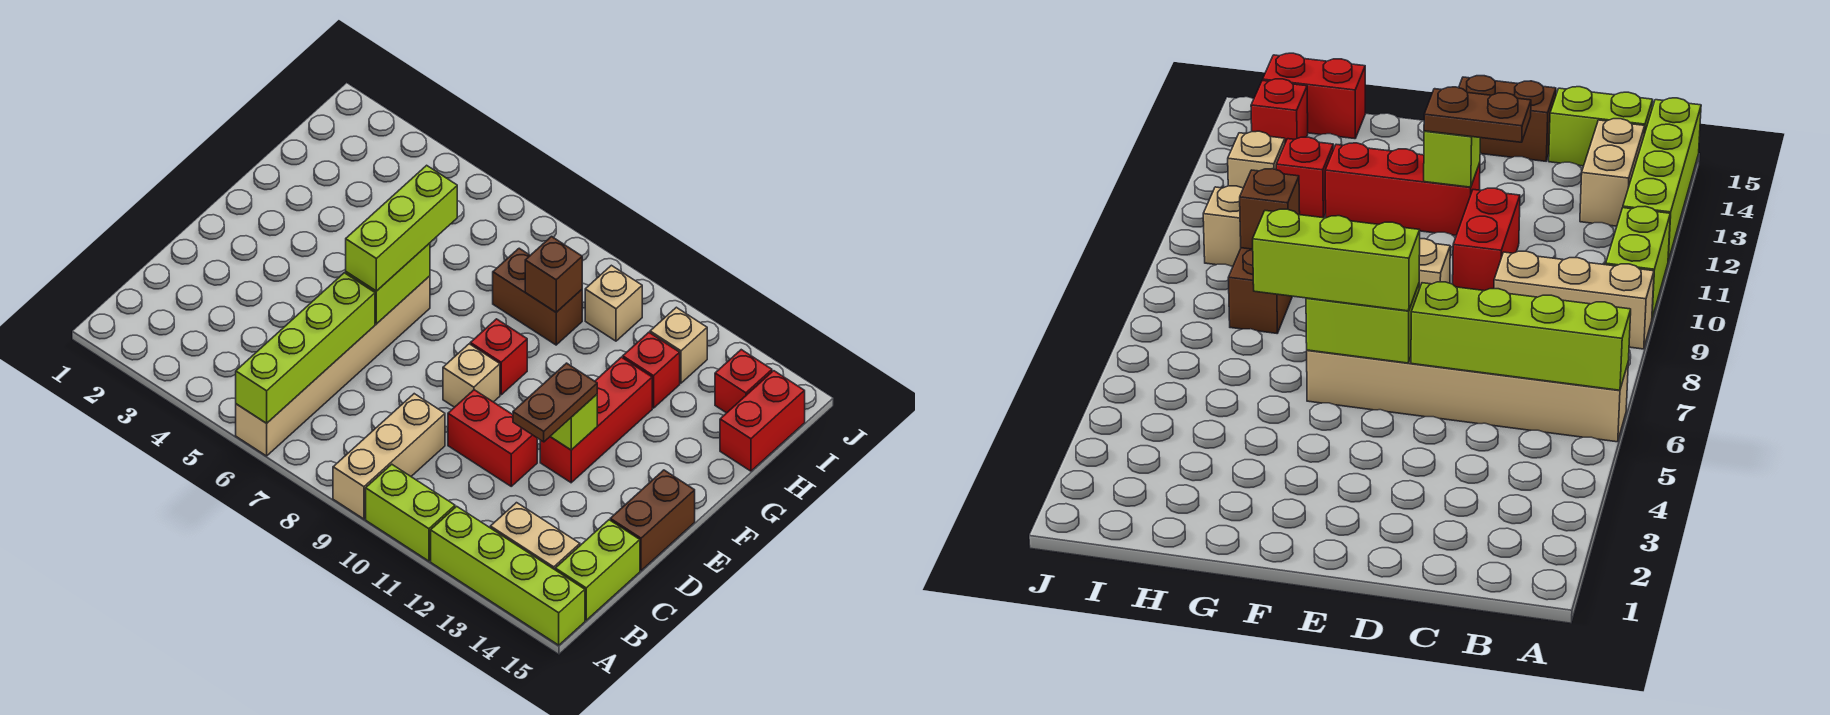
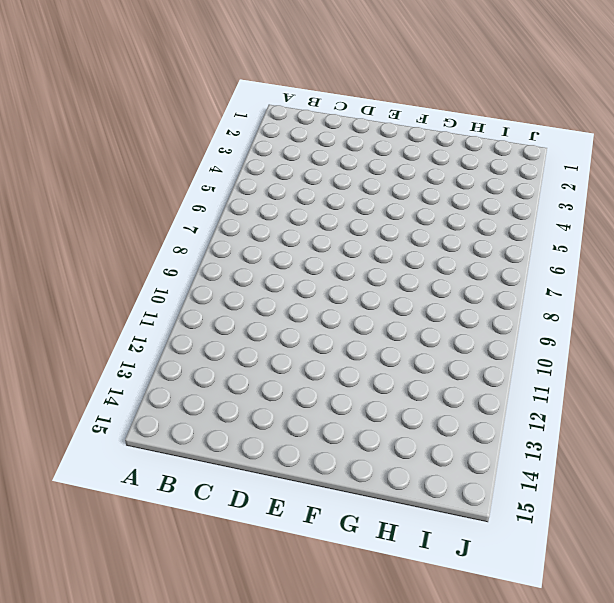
none -> tan 1x6 brick [236,276,430,456]
none -> tan 1x3 brick [333,394,445,519]
none -> lime 1x2 brick [366,464,455,561]

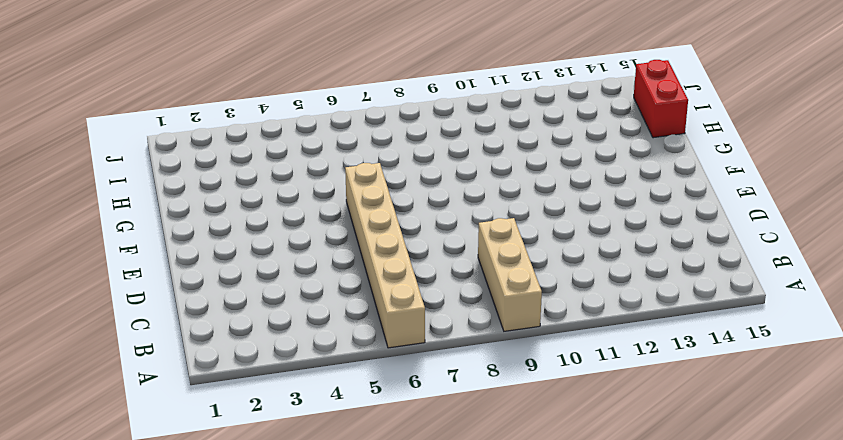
none -> lime 1x2 brick [366,464,455,561]
none -> lime 1x4 brick [431,506,585,645]
none -> tan 1x2 brick [490,503,580,570]

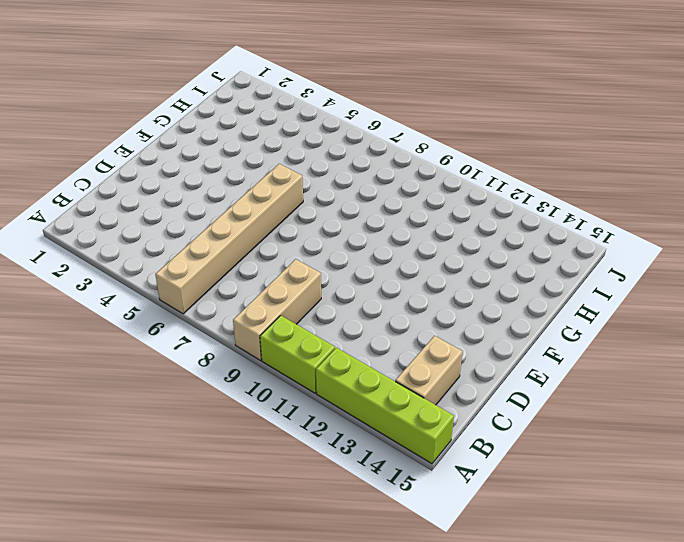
tan 1x2 brick [395,336,463,405] -> tan 1x2 brick turned to [490,503,580,570]
none -> lime 1x2 brick [555,520,640,620]
none -> red 1x2 brick [448,390,537,486]
none -> brown 1x2 brick [610,470,695,571]

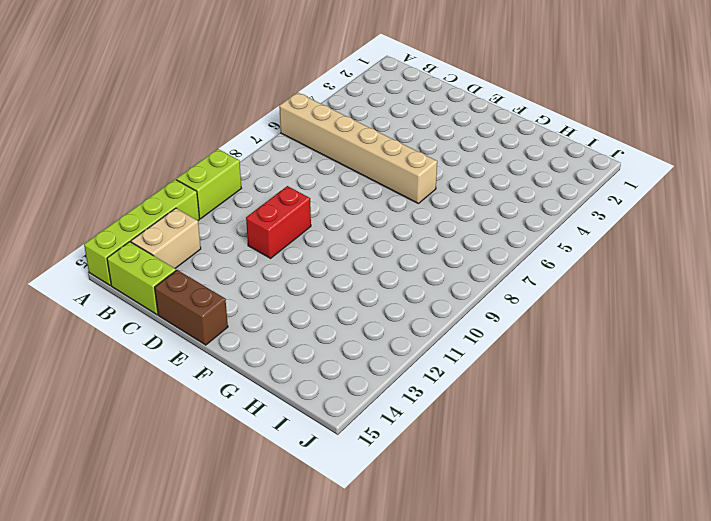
none -> tan 1x3 brick [333,394,445,519]
none -> tan 1x1 brick [443,344,500,407]
none -> red 1x3 brick [540,357,652,483]

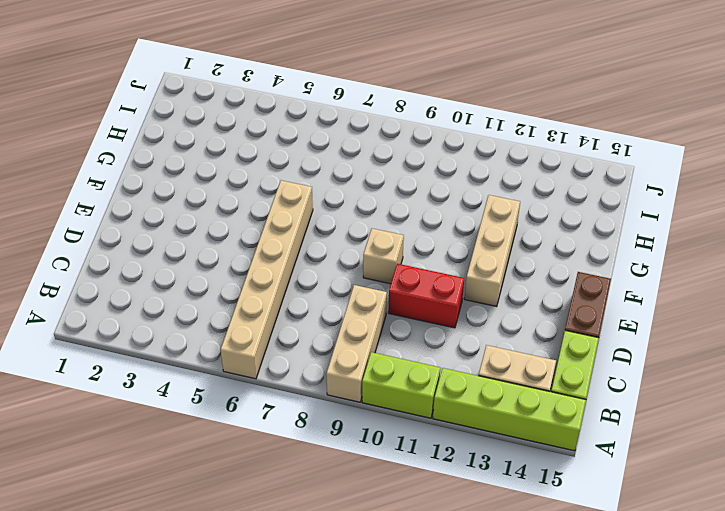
tan 1x3 brick [464,195,520,307] -> red 1x3 brick [540,357,652,483]
none -> red 1x1 brick [470,319,527,395]
none -> brown 1x2 brick [493,248,582,345]
none -> red 1x1 brick [623,332,680,408]

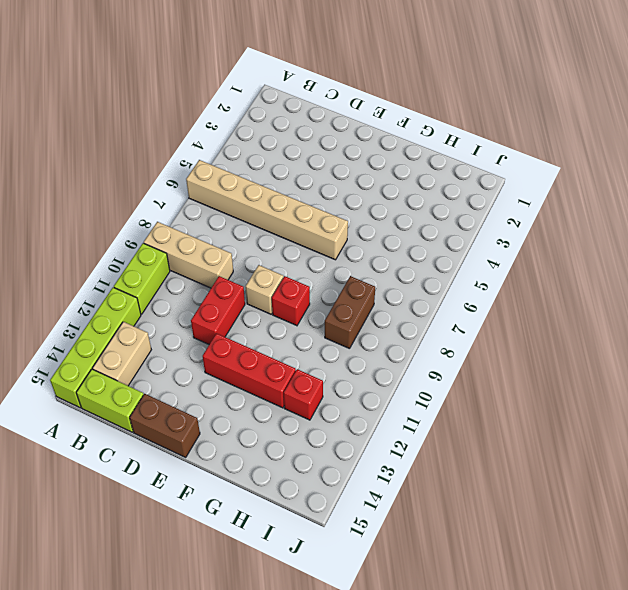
none -> red 1x2 brick [720,371,805,471]
none -> tan 1x1 brick [585,265,642,341]
none -> tan 1x1 brick [650,307,707,383]

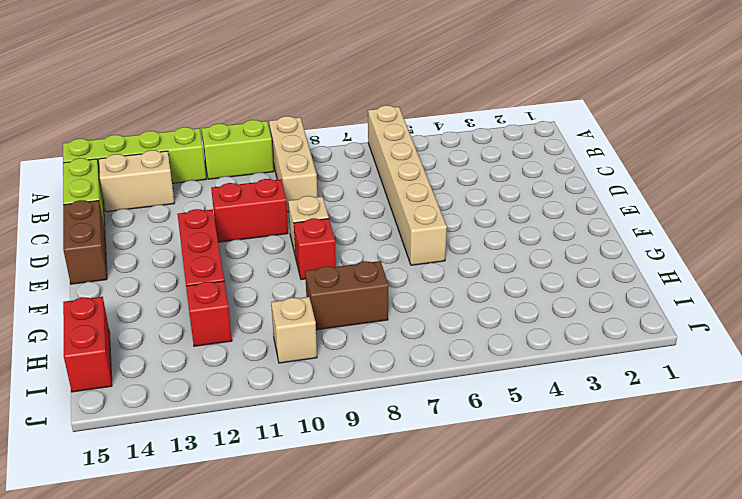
none -> tan 1x1 brick [650,307,707,383]
none -> red 1x1 brick [715,350,772,413]
none -> lime 1x4 brick [236,273,375,423]

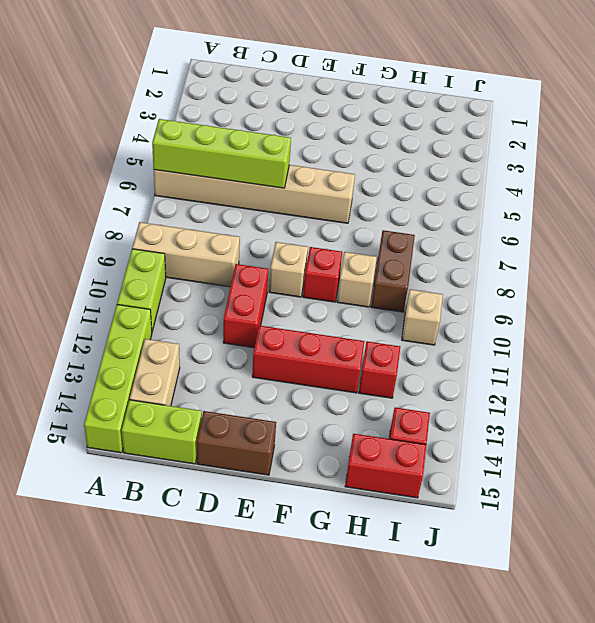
tan 1x1 brick [337,252,377,307] -> tan 1x1 brick moved to [650,307,707,383]
none -> lime 1x2 brick [346,243,430,324]
none -> lime 1x1 brick [550,394,597,450]
none -> brown 1x1 brick [525,237,582,312]

